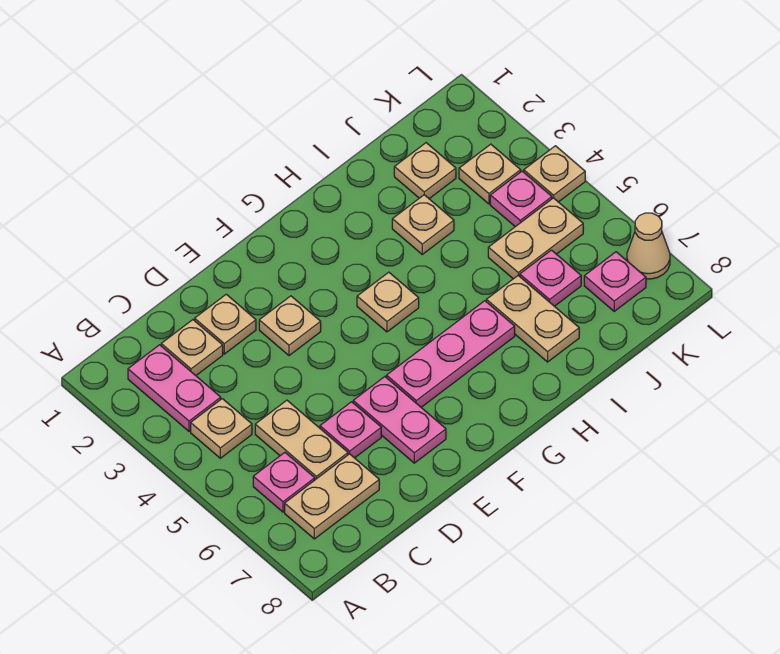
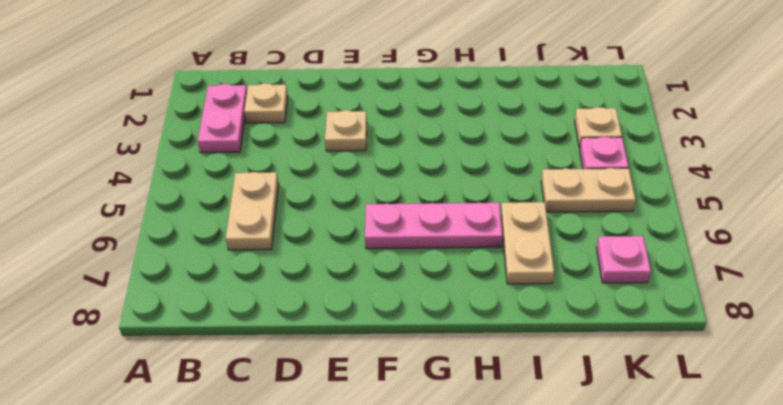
none -> tan 1x1 plate [191,399,252,458]
none -> pink 1x1 plate [253,453,315,512]
none -> tan 1x2 plate [285,454,379,539]

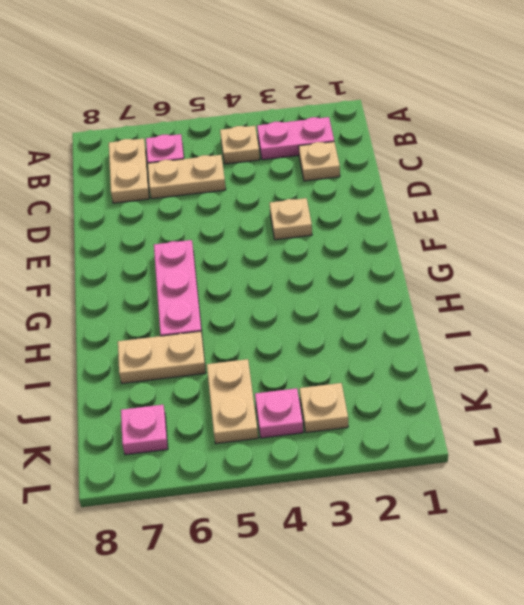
none -> tan 1x1 plate [195,294,256,354]
none -> pink 1x1 plate [320,402,381,458]
none -> pink 1x2 plate [353,377,446,463]

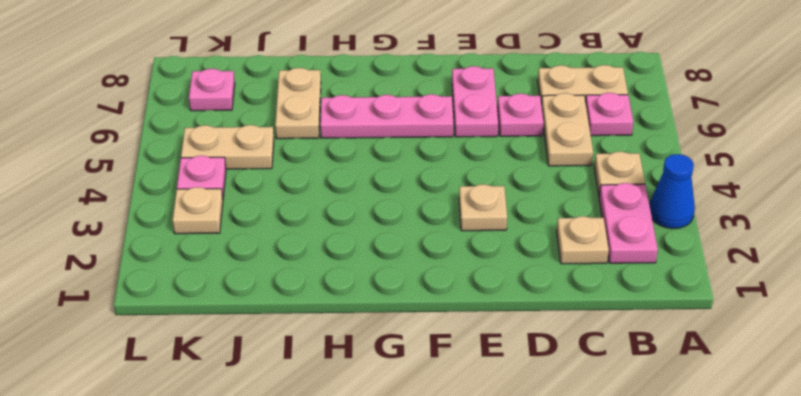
blue 1x1 cone [649,154,695,228] -> none
none -> tan 1x1 plate [195,294,256,354]
none -> tan 1x1 plate [357,272,419,332]
none -> tan 1x1 plate [392,195,454,254]

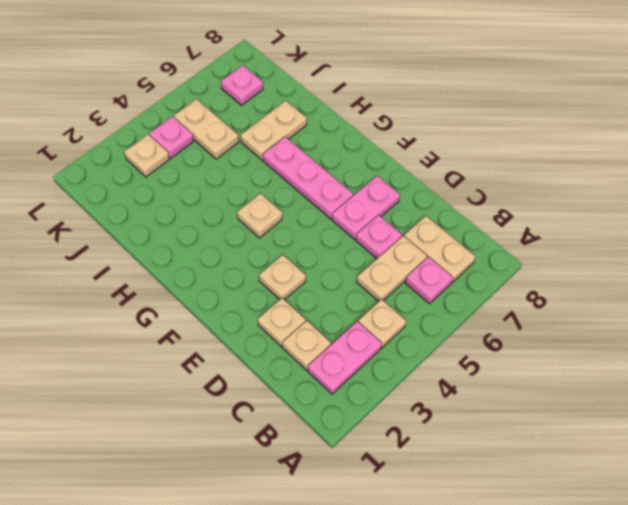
none -> tan 1x1 plate [392,195,454,254]
none -> tan 1x1 plate [394,143,456,199]
none -> pink 1x1 plate [520,250,581,306]

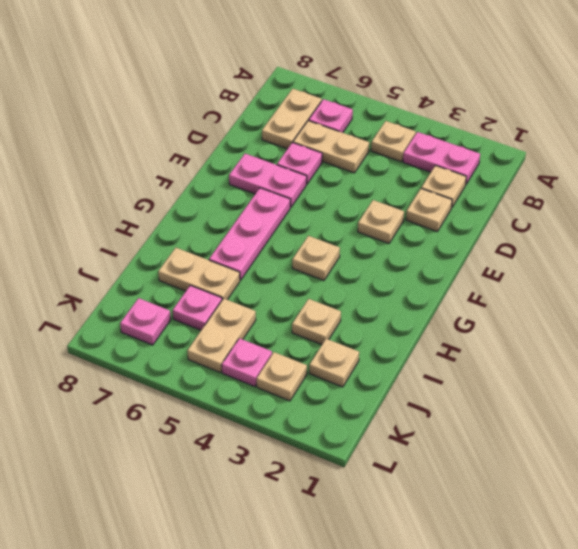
none -> tan 1x1 plate [524,146,585,202]
none -> tan 1x1 cone [627,213,670,279]

